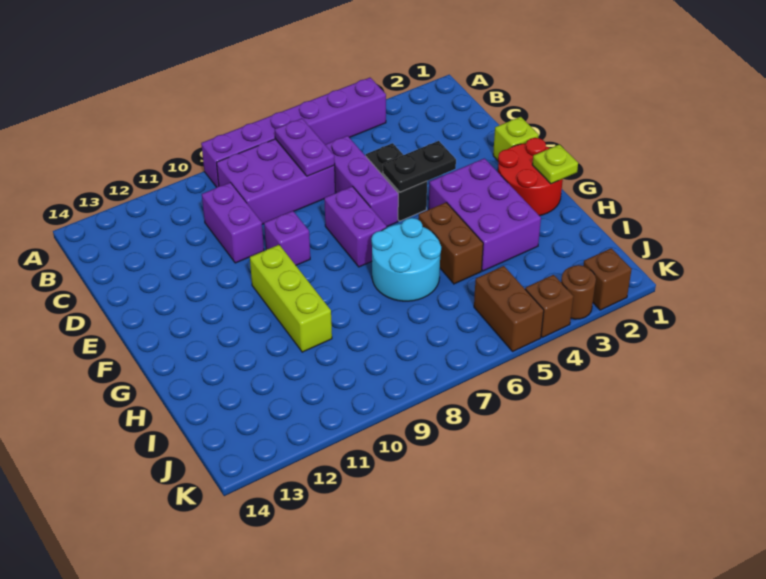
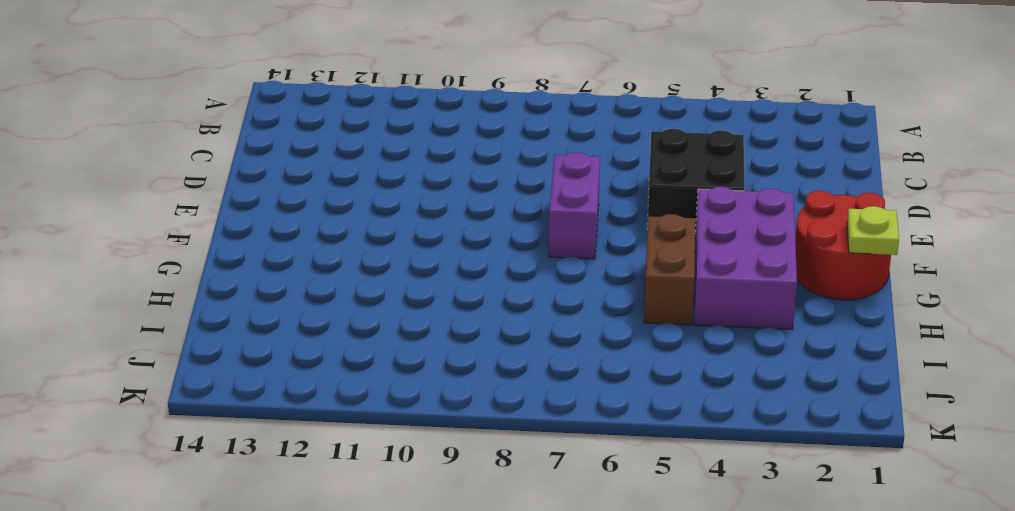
black 2x2 brick [647,129,744,230] -> black 1x2 brick [366,143,427,221]
none -> purple 1x6 brick [201,78,386,187]
none -> purple 2x3 brick [216,139,335,224]
none -> purple 1x3 brick [325,136,398,226]

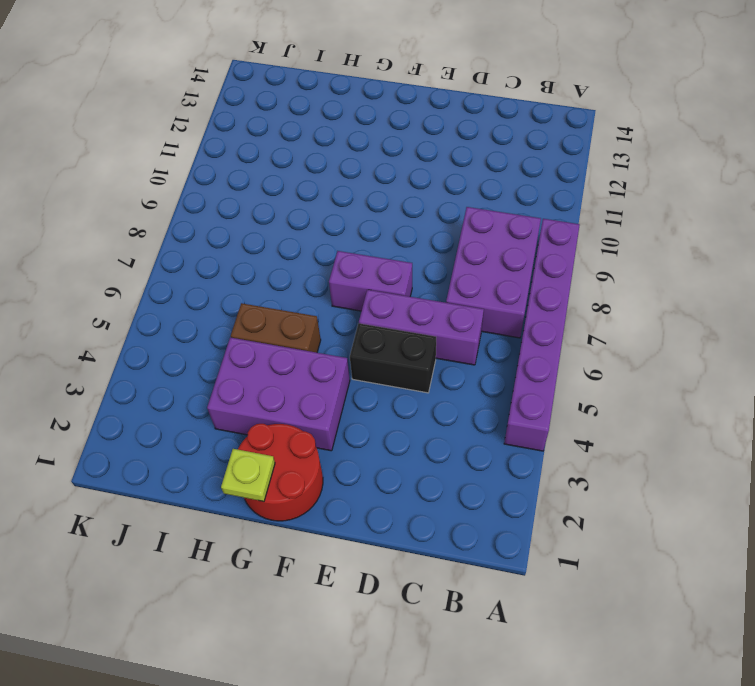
none -> purple 1x2 brick [202,183,264,263]
none -> lime 1x1 brick [493,117,539,161]
none -> purple 1x1 brick [264,211,310,265]

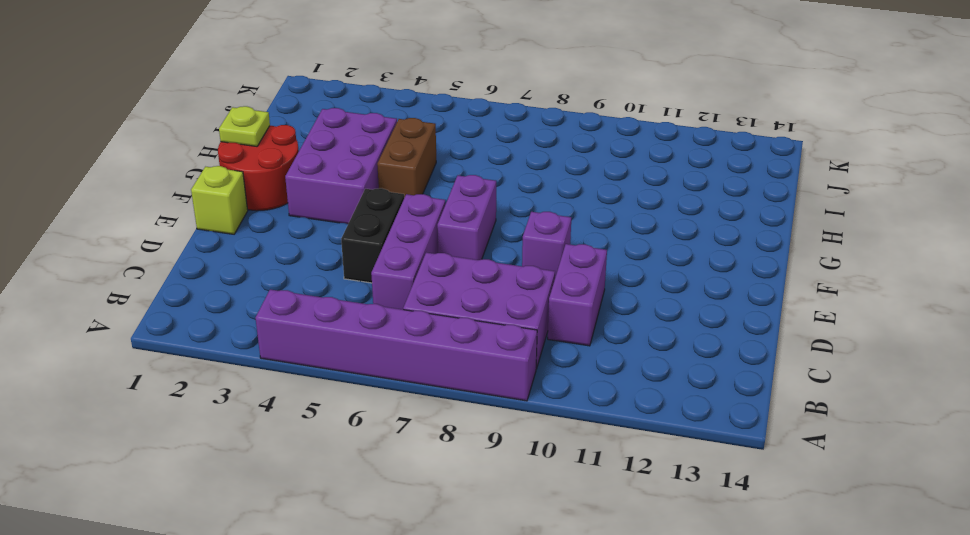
none -> lime 1x3 brick [250,245,332,352]
none -> cyan 2x2 round brick [371,218,441,301]
none -> brown 1x2 brick [474,266,544,351]

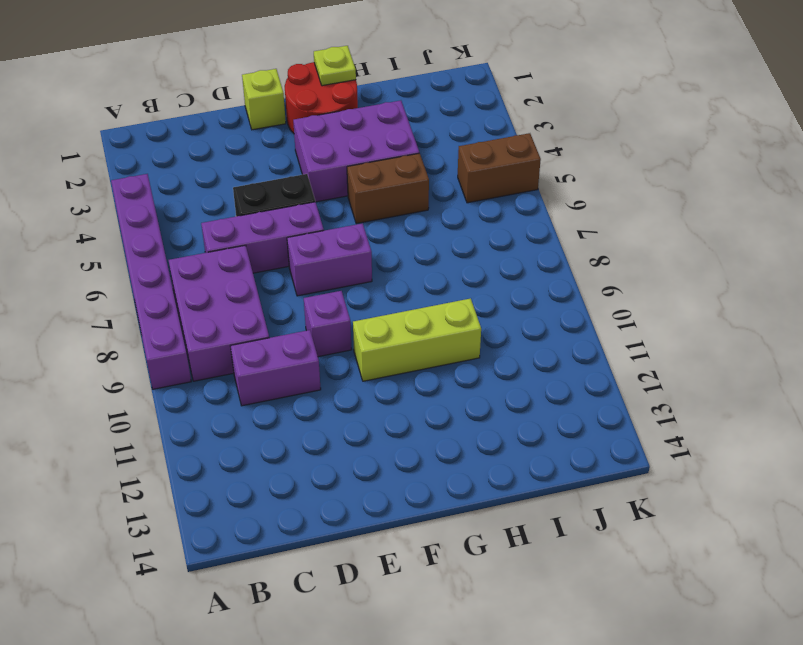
none -> cyan 2x2 round brick [371,218,441,301]
none -> brown 1x1 brick [583,248,632,310]
none -> brown 1x1 round brick [561,265,596,319]

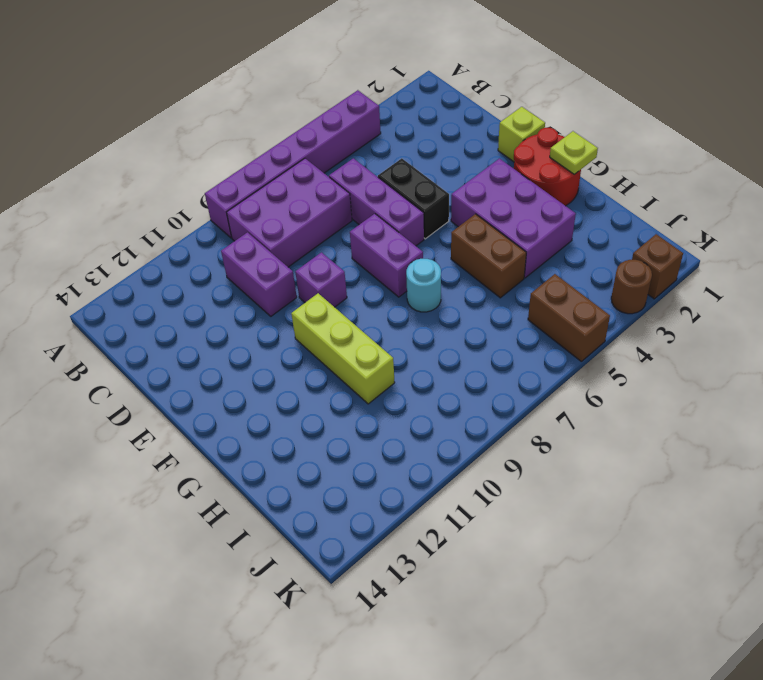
cyan 1x1 round brick [406,259,441,312] -> cyan 2x2 round brick [371,218,441,301]
none -> brown 1x1 brick [525,275,573,337]
none -> purple 1x2 plate [275,118,335,176]
none -> black 1x2 plate [383,141,456,192]

